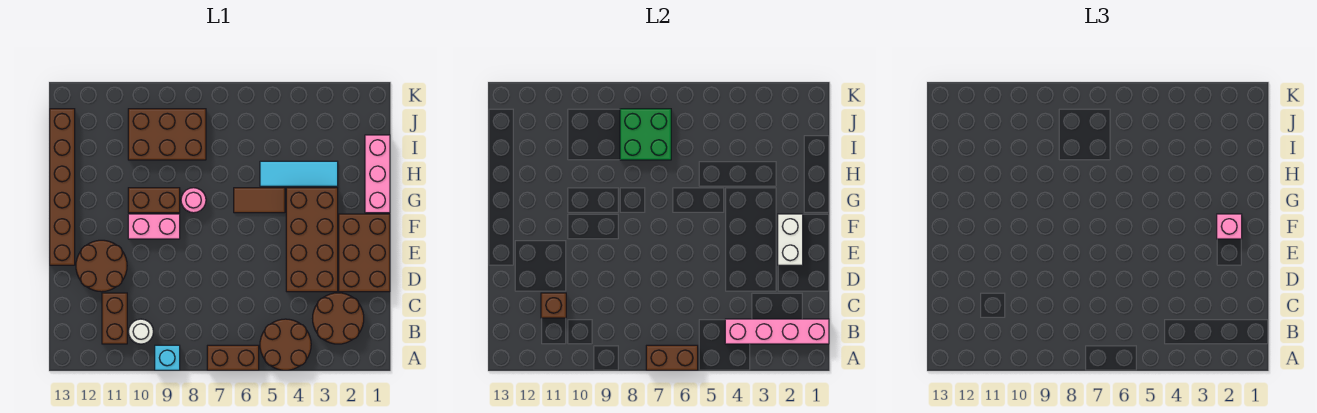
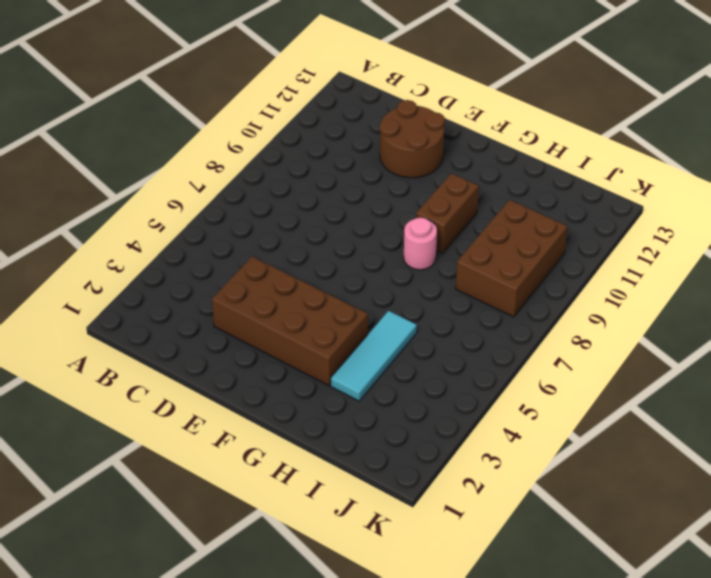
none -> brown 2x2 round brick [260,319,311,370]
none -> brown 1x2 brick [207,345,259,370]
none -> cyan 1x1 brick [155,345,180,370]

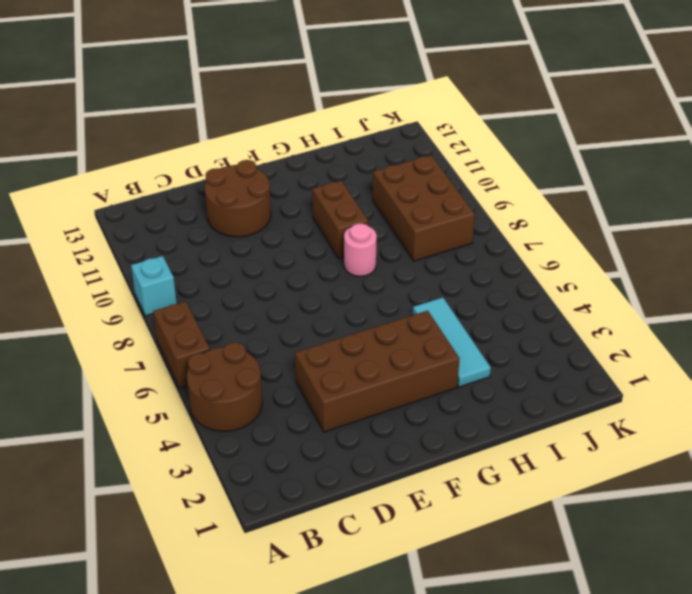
none -> brown 2x2 round brick [313,293,364,344]
none -> white 1x1 round brick [128,319,153,344]
none -> brown 1x2 brick [102,293,127,344]

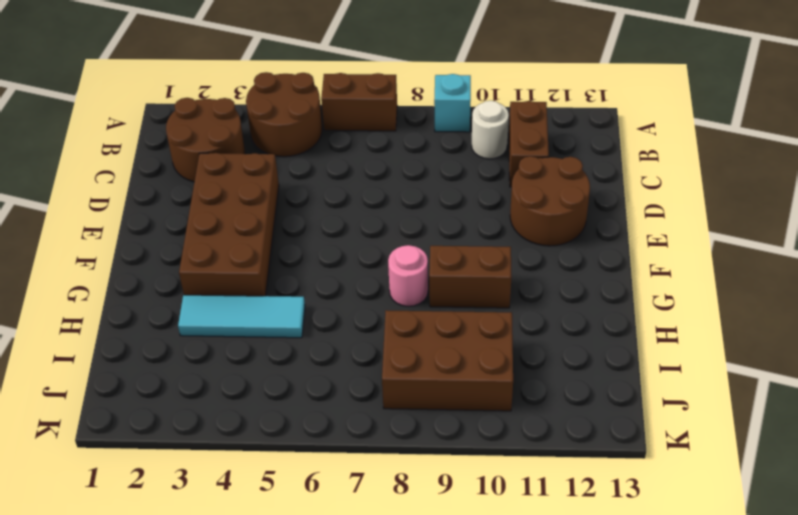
none -> brown 2x3 brick [339,214,390,292]
none -> brown 1x6 brick [50,109,75,265]
none -> pink 1x2 brick [128,214,180,239]

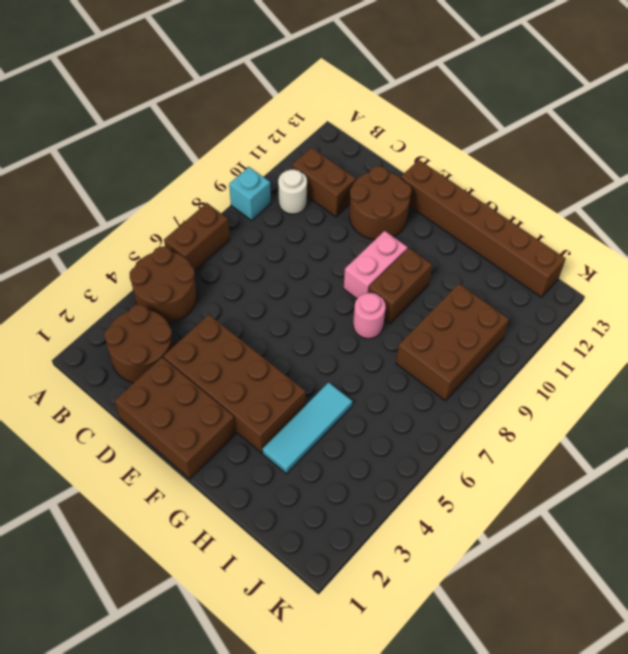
none -> pink 1x3 brick [365,135,390,213]
none -> brown 1x2 tile [234,188,285,213]
none -> brown 1x2 brick [646,345,698,370]

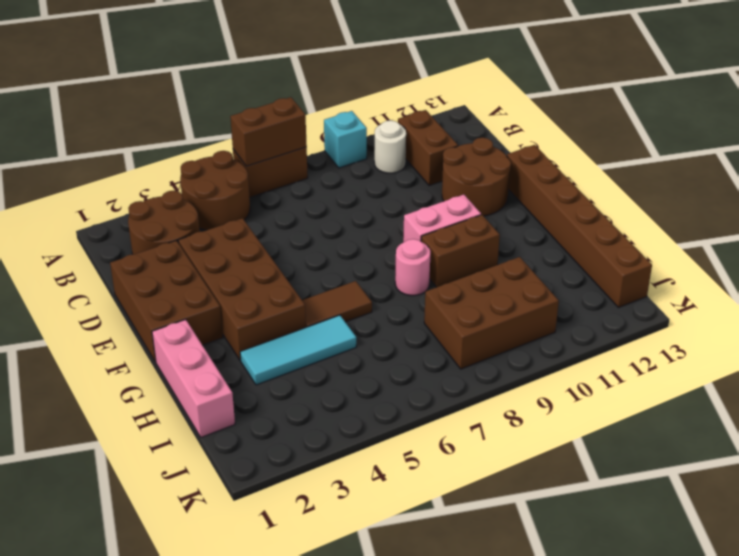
none -> pink 1x4 brick [725,319,829,344]
none -> brown 1x1 brick [541,293,566,318]
none -> white 1x2 brick [778,214,803,265]

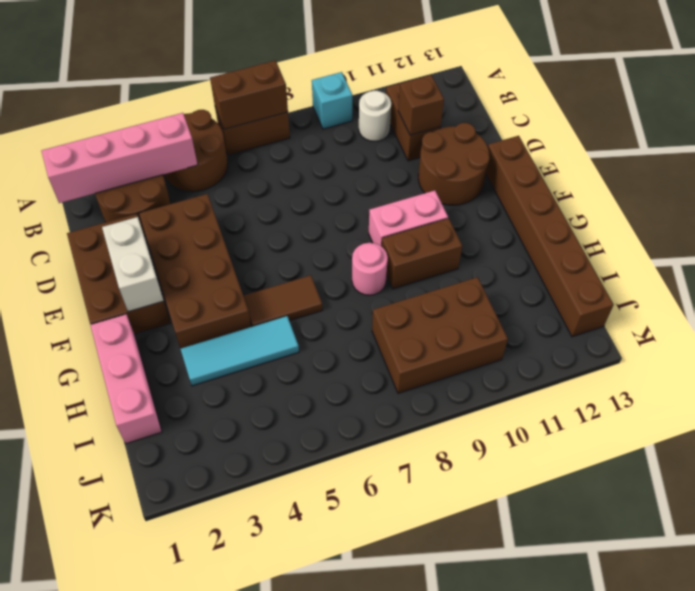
none -> green 2x2 brick [620,109,671,160]
none -> pink 1x1 brick [1217,214,1242,239]

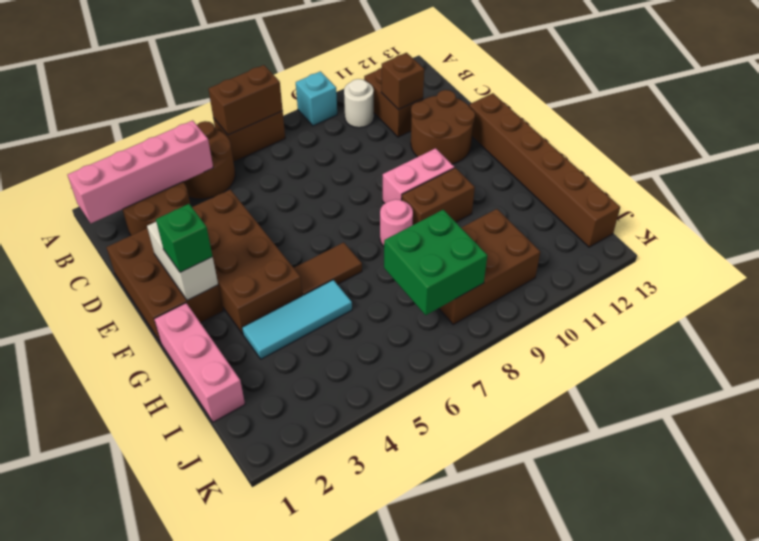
green 1x1 brick [156,204,213,272] -> pink 1x1 brick [1217,214,1242,239]

